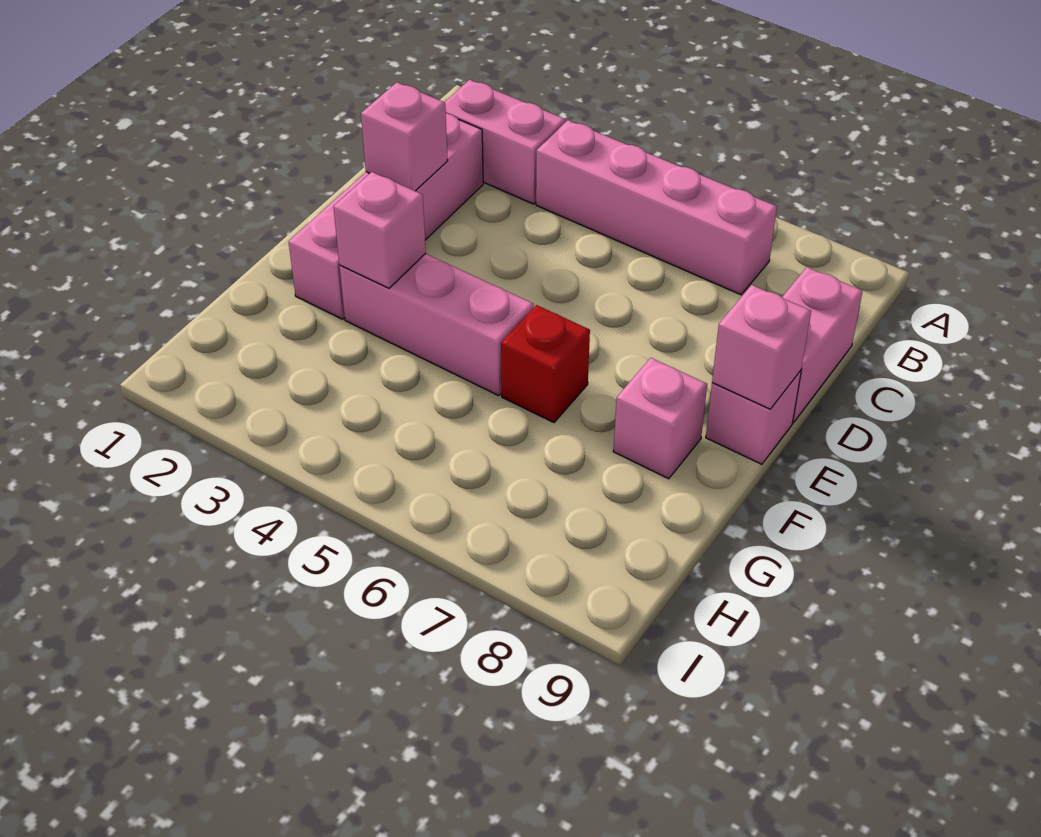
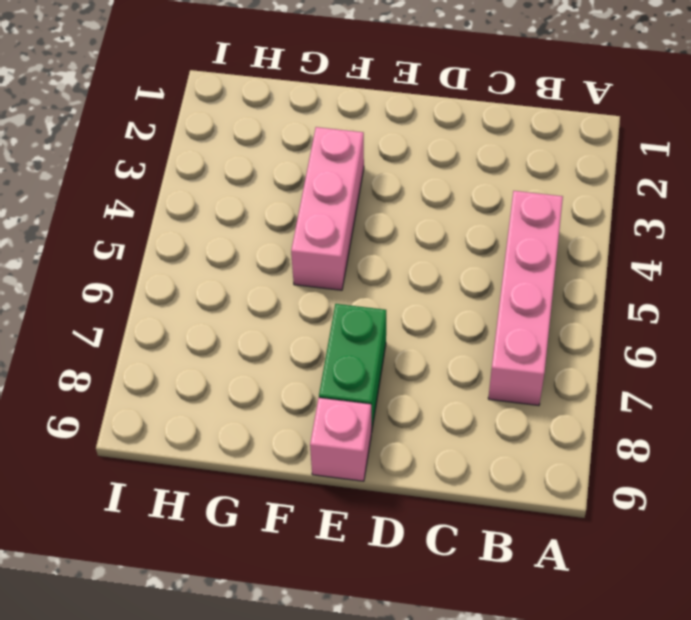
green 1x2 brick [319,304,386,433] -> none
none -> pink 1x2 brick [445,80,565,204]
none -> pink 1x4 brick [289,113,483,319]

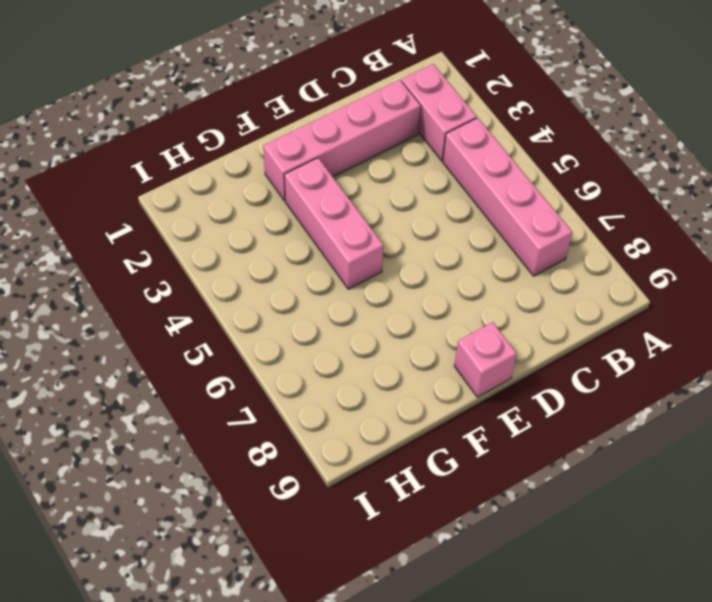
none -> pink 1x2 brick [783,267,863,422]
none -> red 1x1 brick [501,305,590,423]

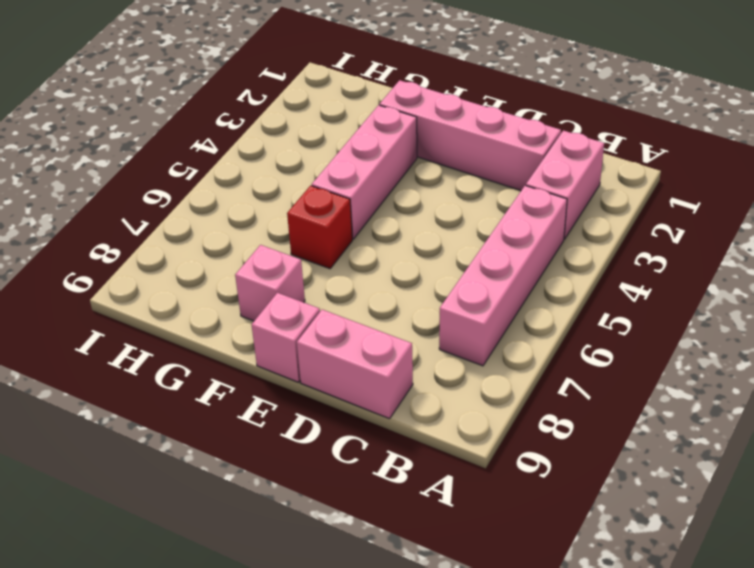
none -> pink 1x1 brick [361,82,448,191]
none -> pink 1x1 brick [712,285,811,409]

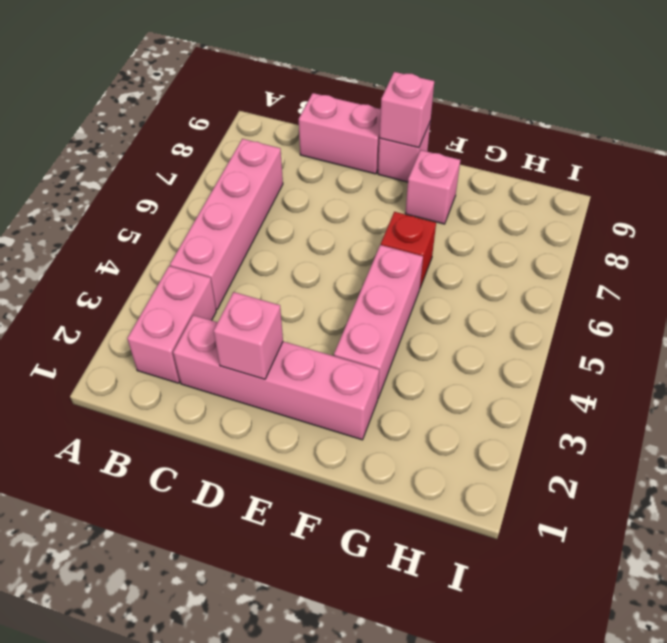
none -> pink 1x1 brick [333,172,426,288]

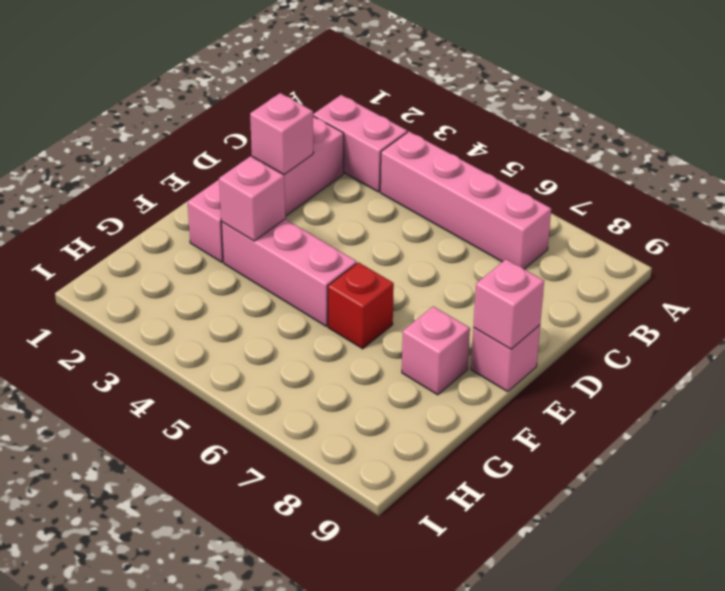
none -> pink 1x2 brick [783,267,863,422]

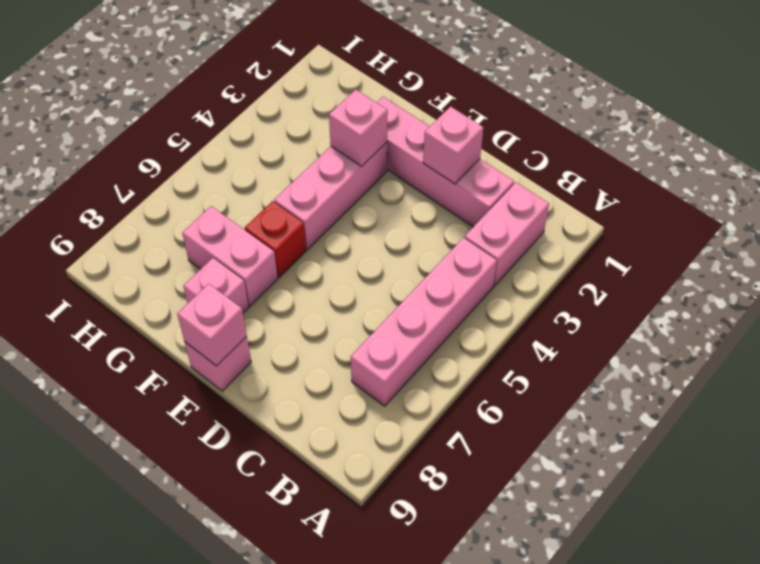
pink 1x2 brick [182,206,278,306] -> pink 1x2 brick moved to [783,267,863,422]

